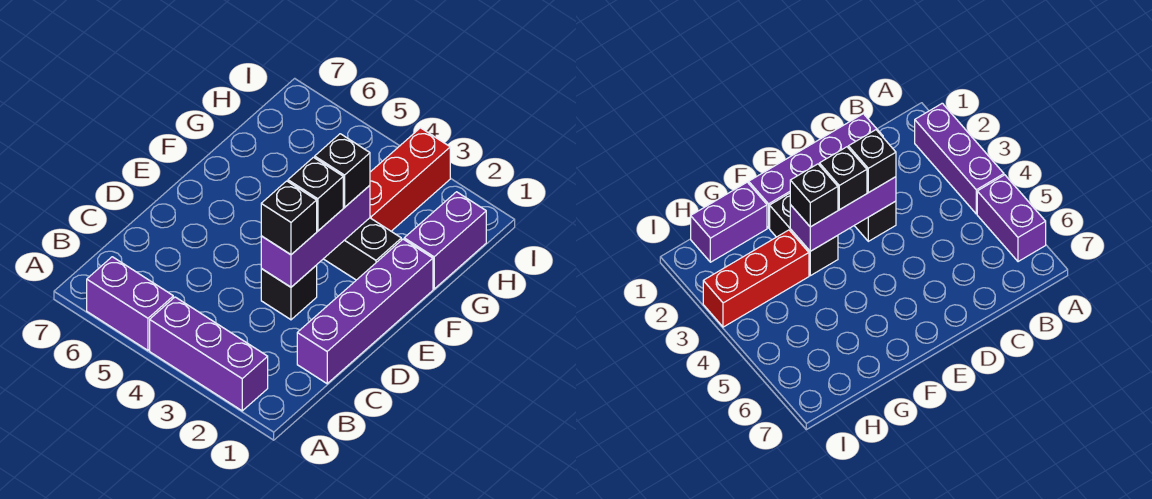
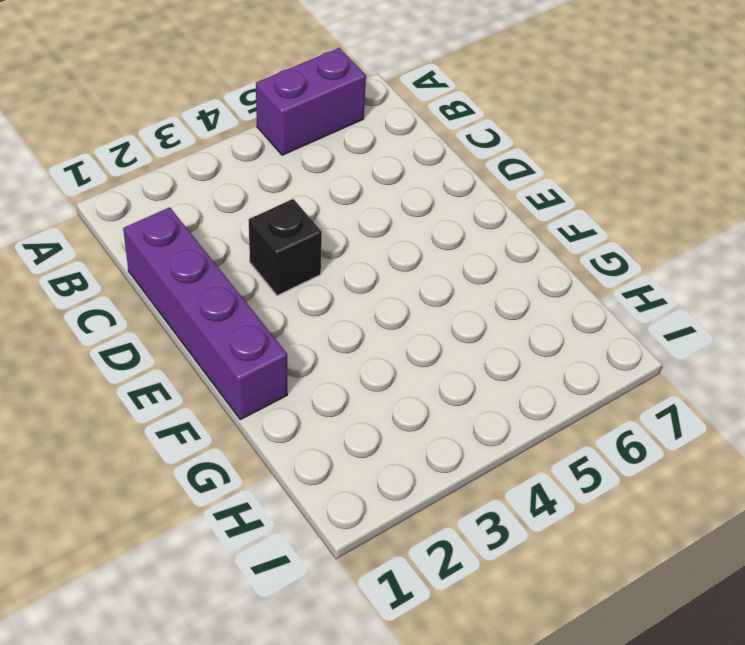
none -> purple 1x3 brick [150,297,268,411]
none -> black 1x2 brick [324,218,401,280]

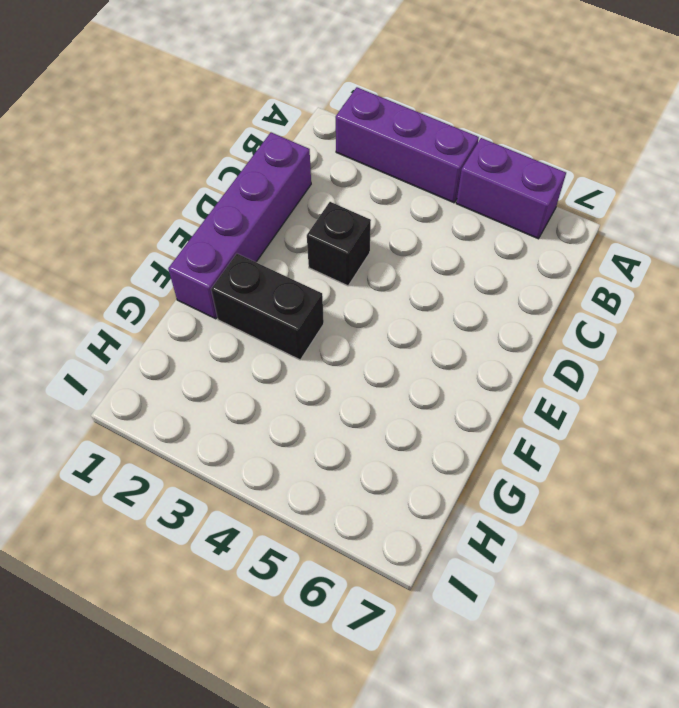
none -> purple 1x2 brick [404,192,486,289]
none -> red 1x3 brick [370,128,450,231]

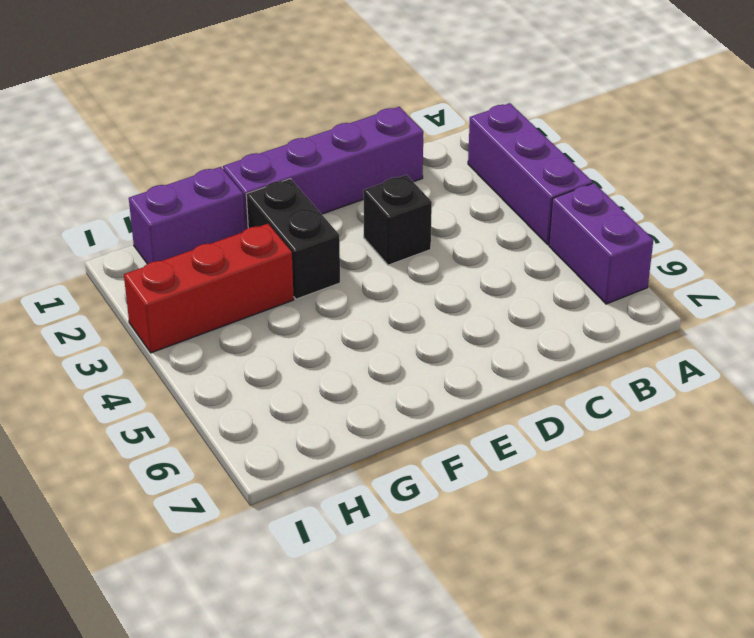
none -> purple 1x3 brick [261,185,370,287]
none -> black 1x1 brick [261,181,317,255]

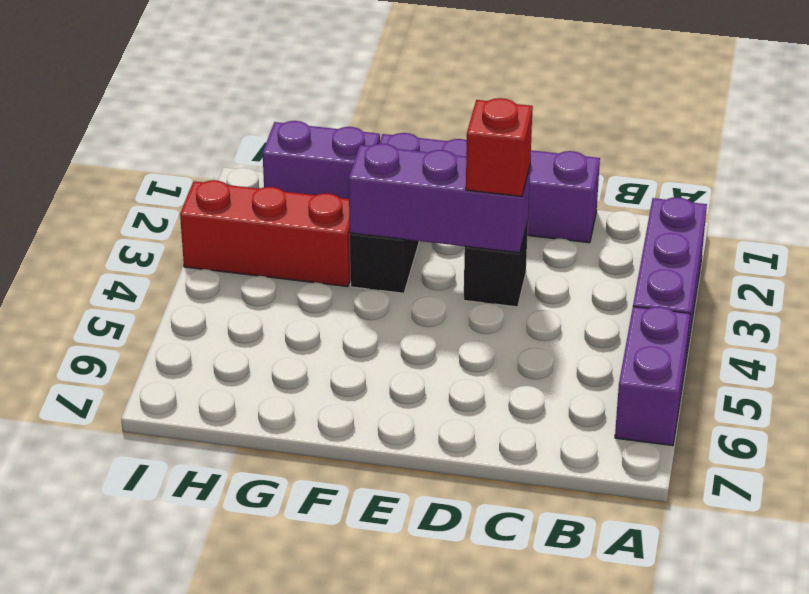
red 1x1 brick [466,98,533,197] -> black 1x1 brick [261,181,317,255]
none -> black 1x1 brick [288,157,343,231]
none -> black 1x1 brick [315,134,370,207]

